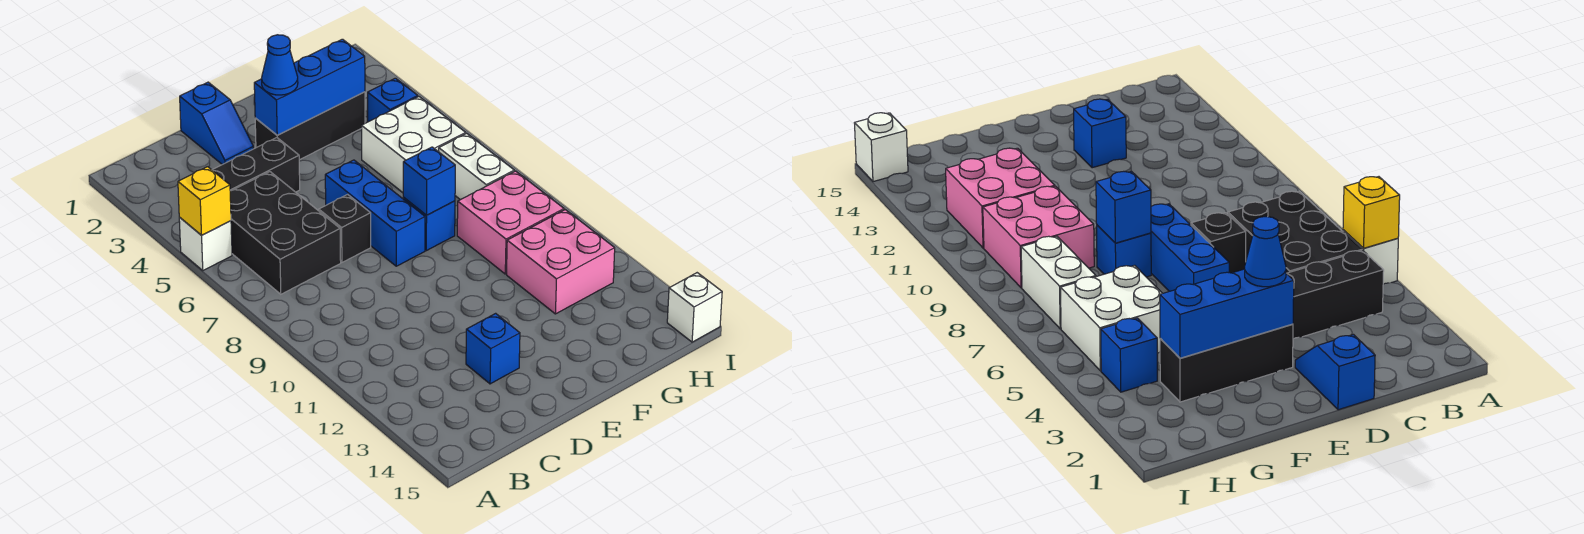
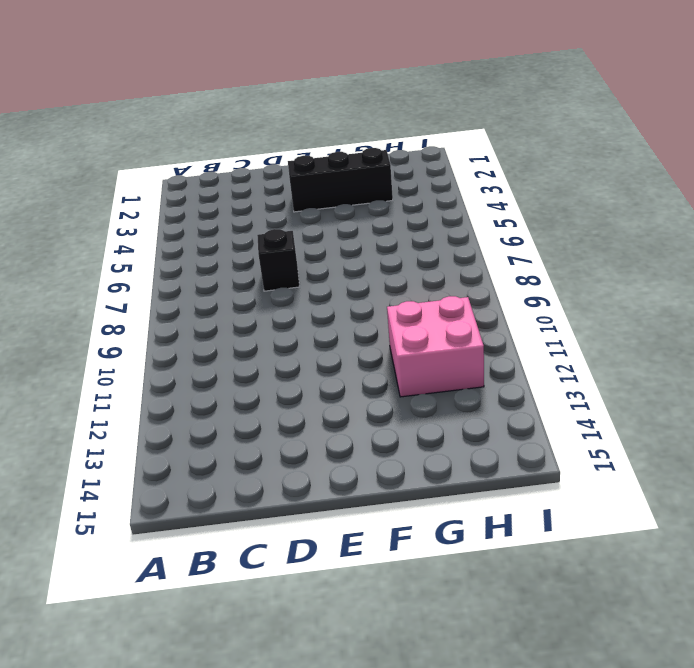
none -> white 1x1 brick [179,217,232,270]
none -> black 1x3 brick [212,138,300,192]
none -> black 2x3 brick [230,172,341,294]

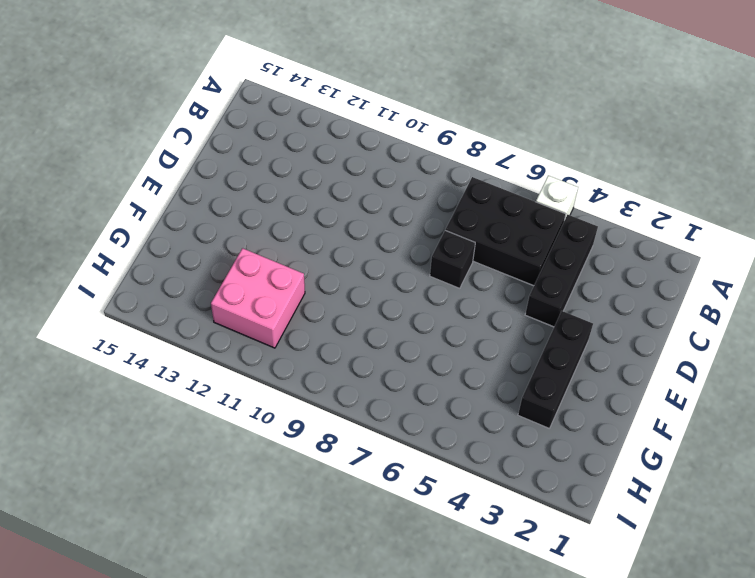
none -> blue 1x2 slope [180,82,253,165]
none -> blue 1x1 brick [466,313,520,384]
none -> blue 1x3 brick [325,160,425,266]

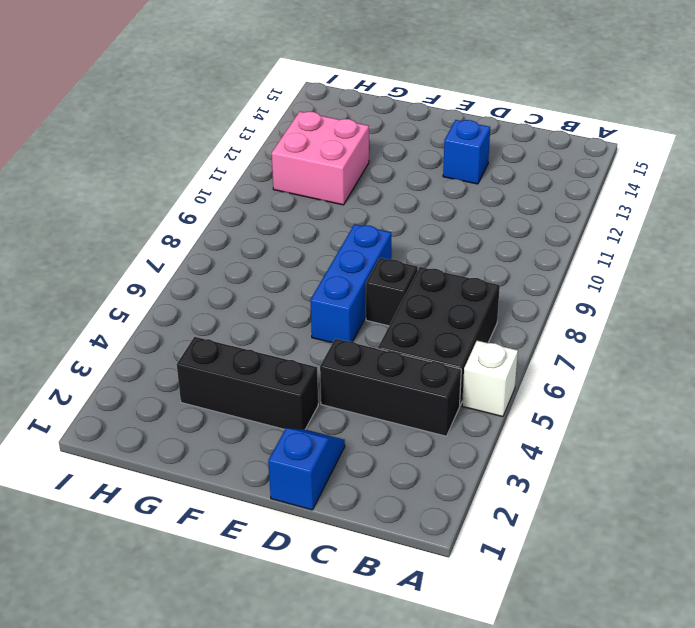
none -> blue 1x1 brick [403,198,455,251]
none -> white 2x2 brick [362,97,466,193]
none -> pink 2x2 brick [457,171,564,274]

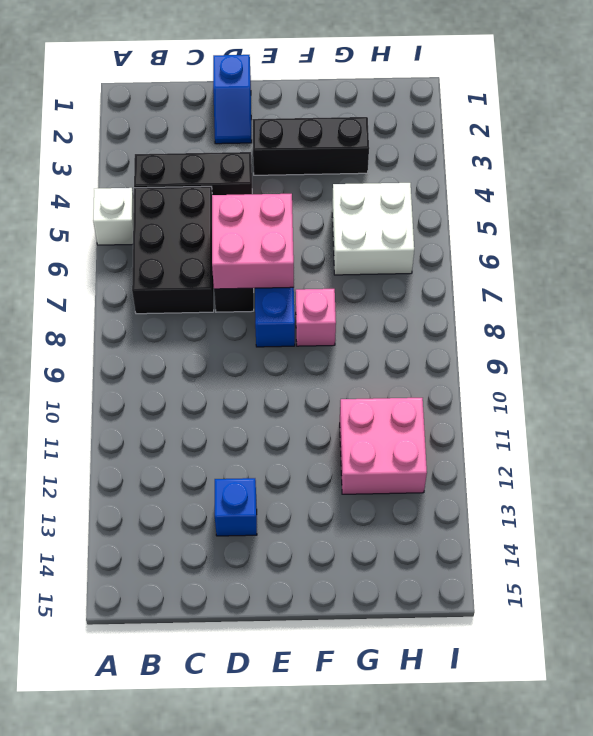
pink 2x2 brick [212,194,294,289] -> pink 2x2 brick moved to [457,171,564,274]
pink 1x1 brick [296,289,336,346] -> blue 1x1 brick [403,198,455,251]
none -> blue 1x1 brick [368,78,418,122]
none -> white 1x2 brick [439,133,514,200]
none -> white 1x1 brick [667,273,722,342]

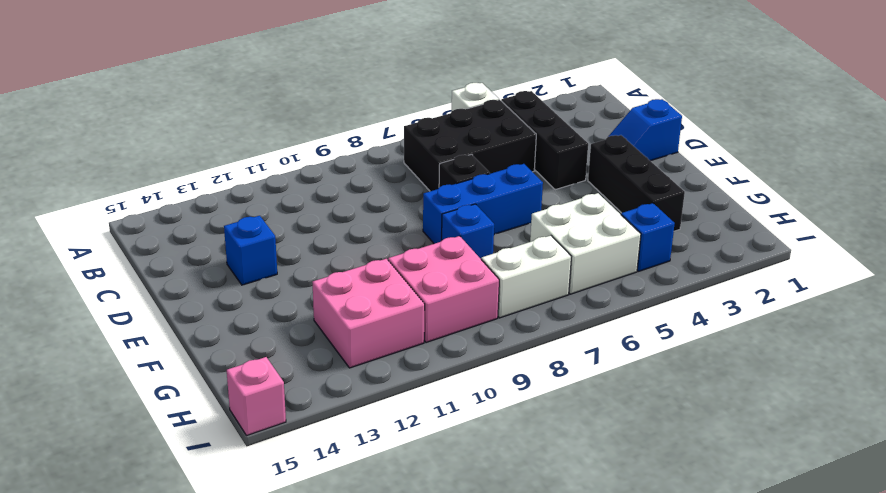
pink 1x1 brick [227,357,286,436] -> white 1x1 brick [667,273,722,342]
none -> yellow 1x1 brick [178,167,231,235]
none -> blue 1x3 brick [254,39,365,135]
none -> blue 1x1 brick [403,147,455,215]

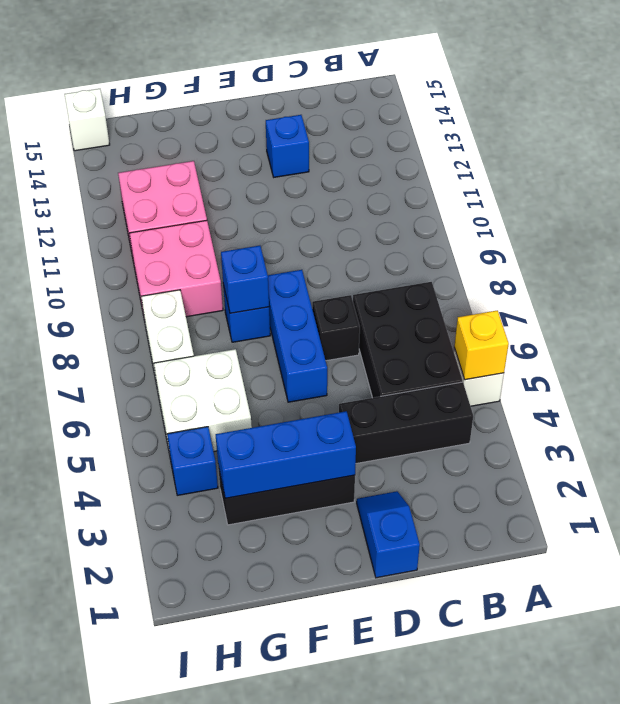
none -> blue 1x1 cone [261,35,298,95]

